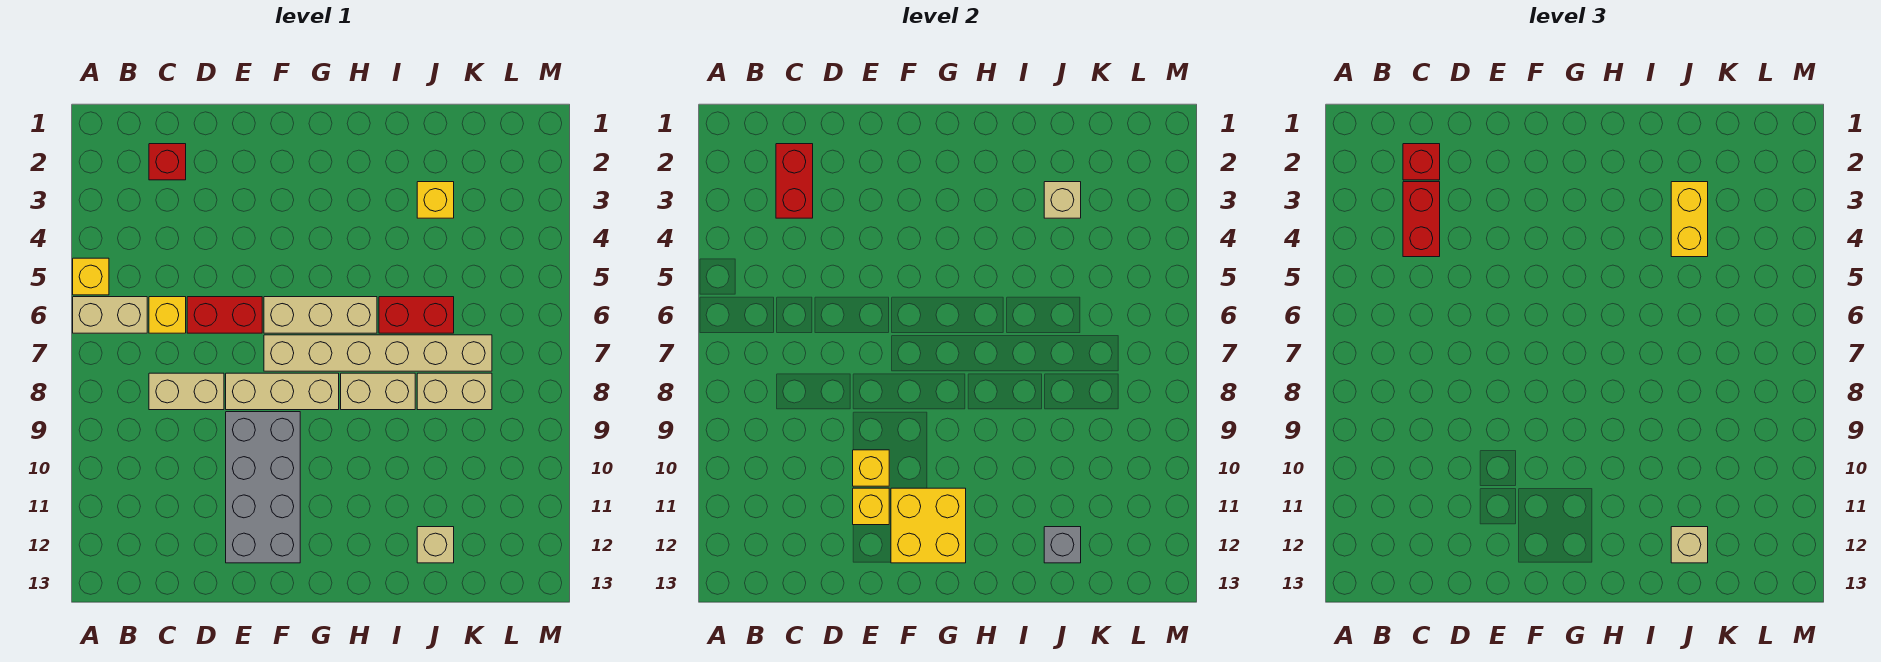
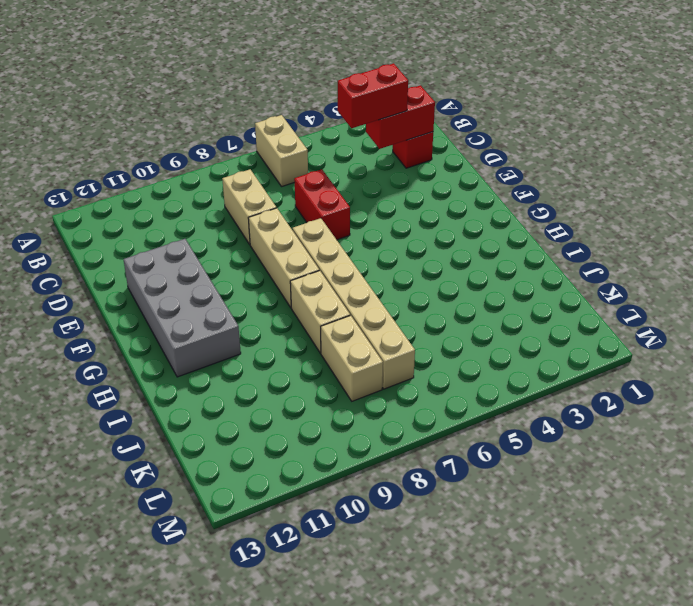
grey 2x4 brick [123,239,241,377] -> grey 2x4 brick turned to [226,412,300,563]
none -> yellow 1x1 brick [73,258,109,295]
none -> yellow 1x1 brick [149,297,186,333]
none -> tan 1x3 brick [264,297,377,333]

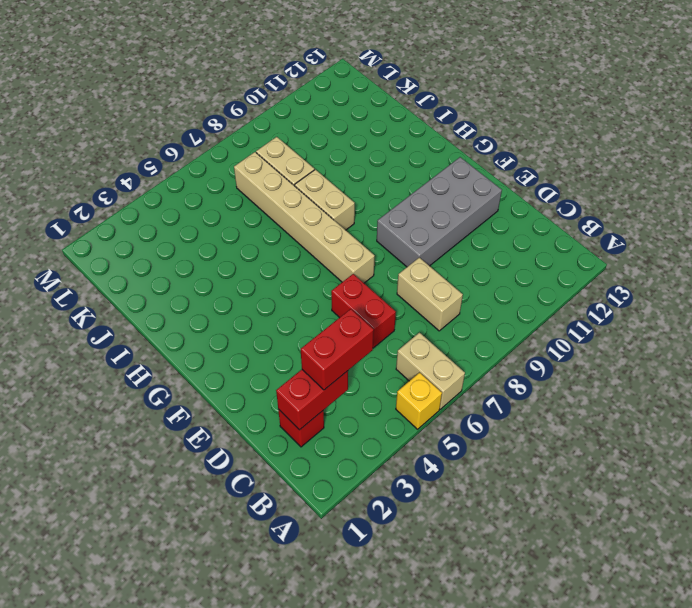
none -> yellow 1x1 brick [149,297,186,333]
none -> tan 1x3 brick [226,373,339,410]
none -> tan 1x3 brick [264,297,377,333]

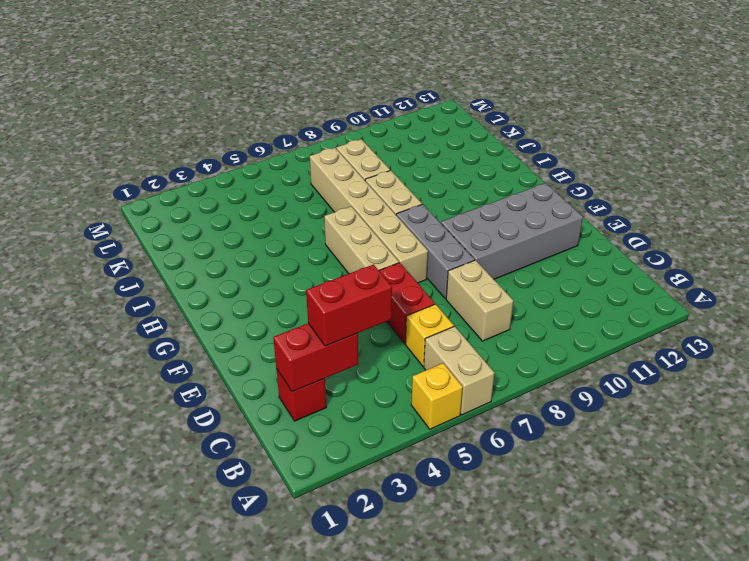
grey 1x3 brick [396,204,475,299] -> tan 1x3 brick [226,373,339,410]
none -> red 1x2 brick [379,297,454,333]
none -> yellow 1x1 brick [417,182,454,218]
none -> tan 1x1 brick [417,527,454,563]

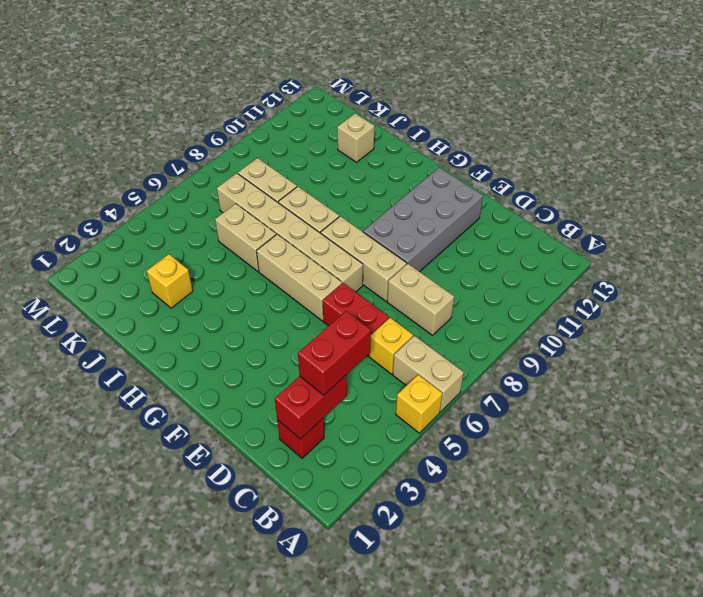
tan 1x2 brick [215,204,276,272] -> red 1x2 brick [379,297,454,333]
none -> yellow 1x1 brick [853,450,889,486]
none -> yellow 1x1 brick [853,488,889,525]
none -> yellow 2x2 brick [891,488,966,563]

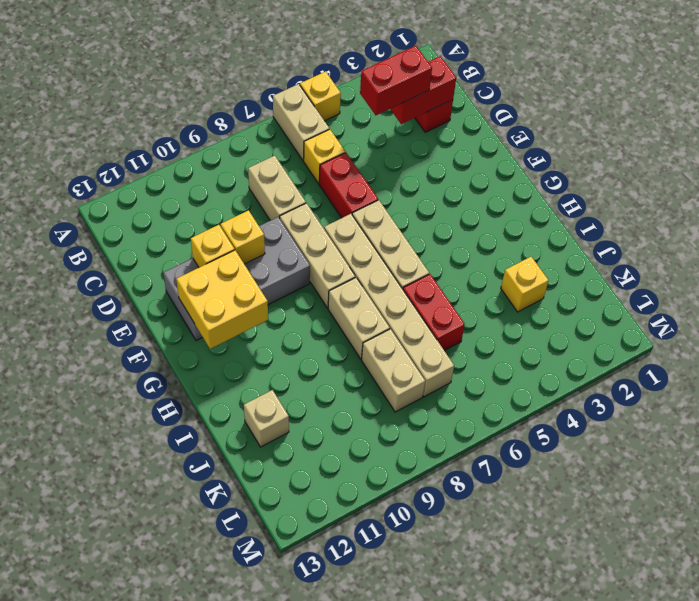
none -> tan 1x1 brick [1044,182,1081,218]
none -> grey 1x1 brick [1044,527,1081,563]
none -> red 1x1 brick [1403,144,1440,180]

